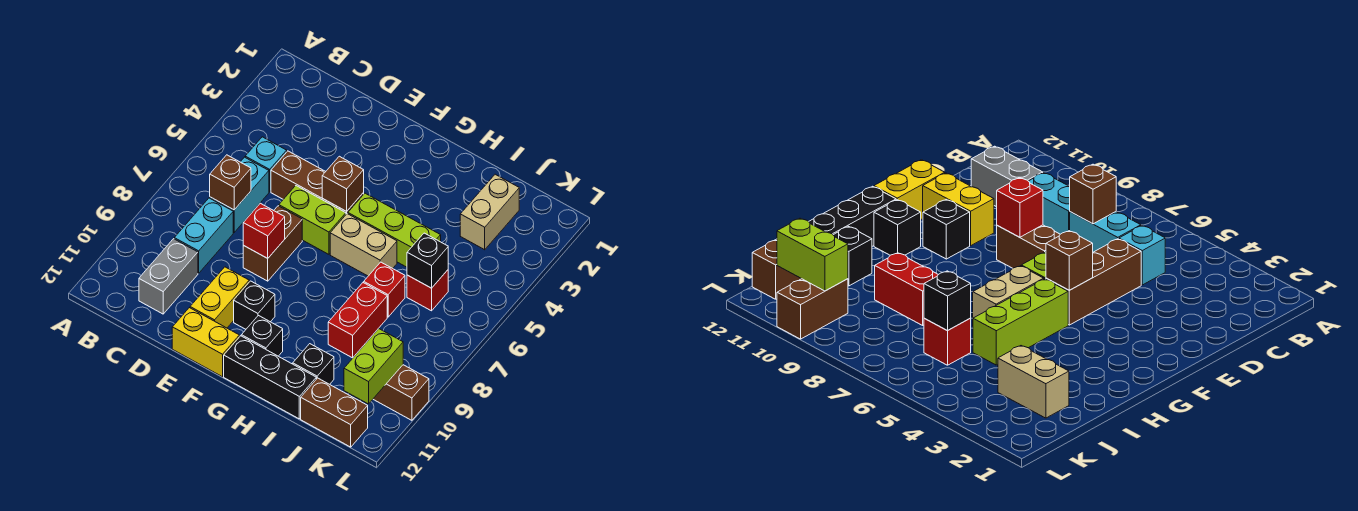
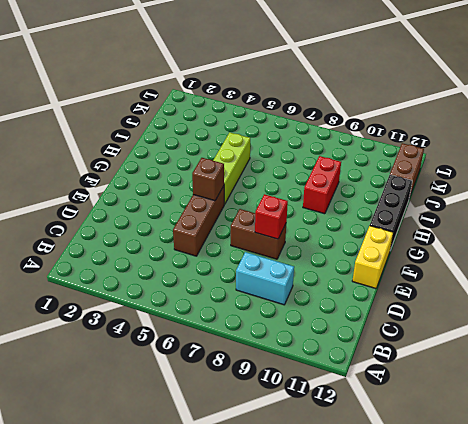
red 1x2 brick [303,156,341,214] -> red 1x2 brick turned to [328,283,387,358]
none -> cyan 1x1 brick [245,137,287,192]
none -> cyan 1x2 brick [210,157,269,232]
none -> grey 1x2 brick [139,239,198,314]

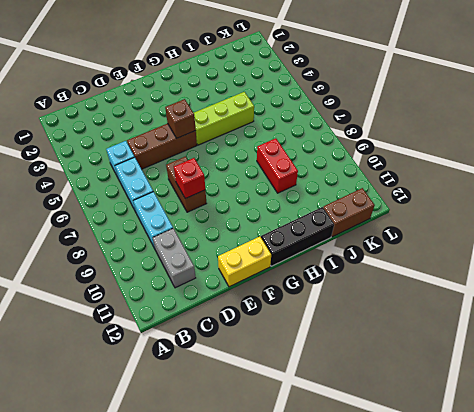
none -> lime 1x2 brick [279,186,346,254]
none -> yellow 1x2 brick [190,267,249,328]
none -> black 1x1 brick [234,281,275,329]

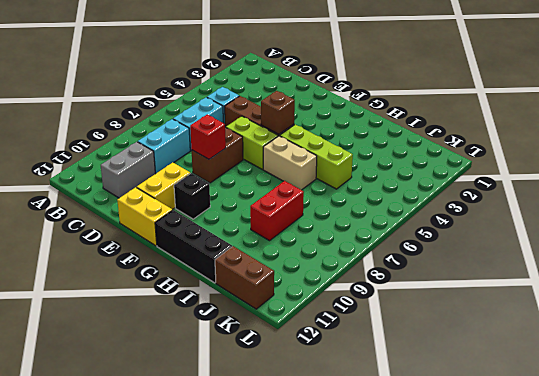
none -> black 1x1 brick [241,316,283,356]
none -> red 1x1 brick [364,262,405,317]
none -> black 1x1 brick [293,344,334,384]

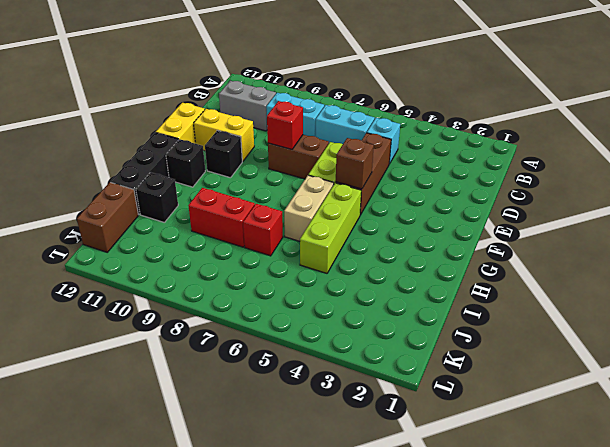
none -> tan 1x2 brick [460,174,519,250]
none -> red 1x1 brick [407,270,448,311]
none -> brown 1x2 brick [373,365,429,420]

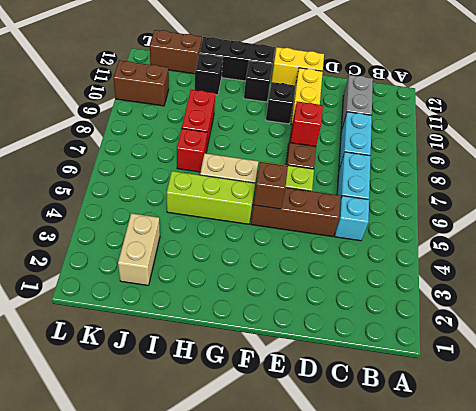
none -> red 1x1 brick [407,270,448,311]
none -> brown 1x1 brick [210,155,251,210]
none -> black 1x1 brick [407,233,448,288]

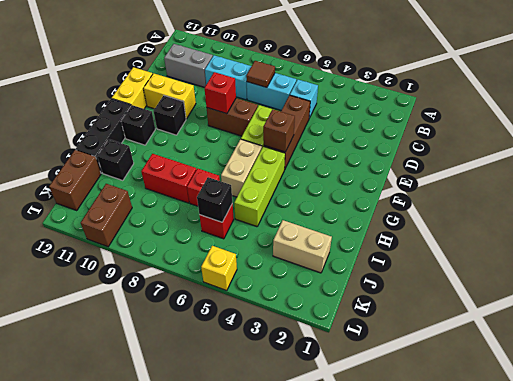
brown 1x1 tile [246,61,275,87] -> brown 1x1 brick [210,155,251,210]
yellow 1x1 brick [201,246,237,290] -> none
none -> lime 1x2 brick [344,329,403,404]

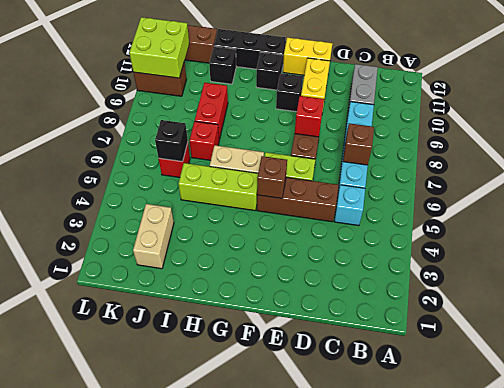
lime 2x2 brick [129,17,189,78] -> lime 1x2 brick [344,329,403,404]

